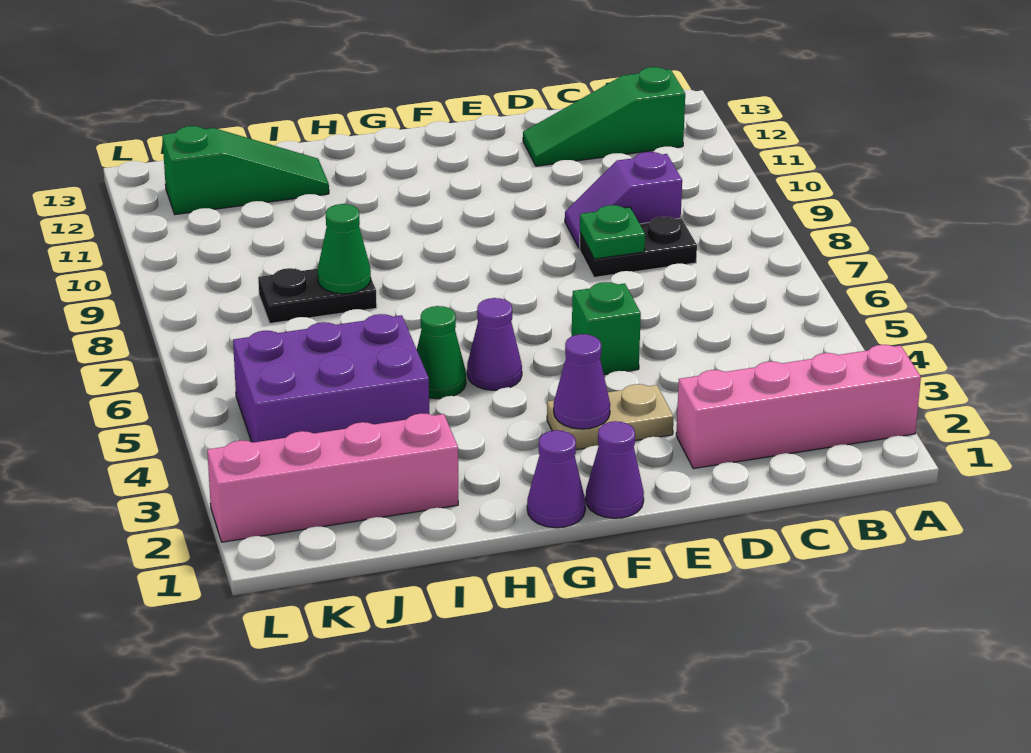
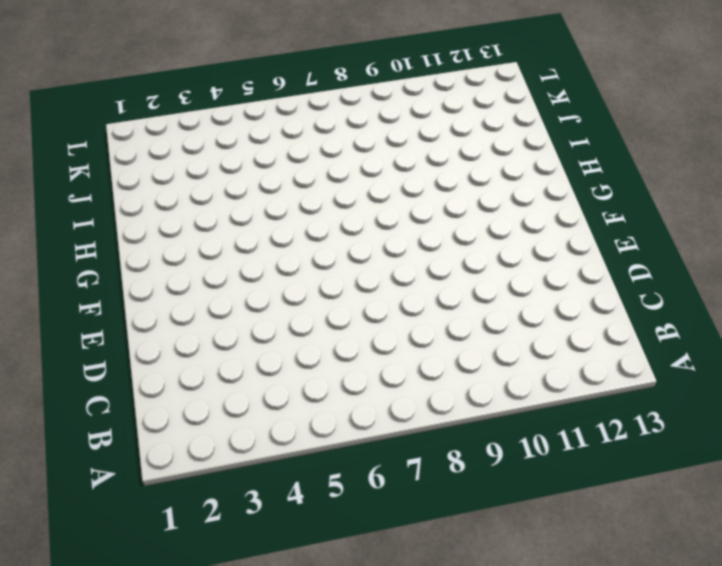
none -> pink 1x4 brick [676,345,921,469]
none -> green 1x3 slope [523,67,685,166]
none -> black 1x2 plate [579,217,697,277]

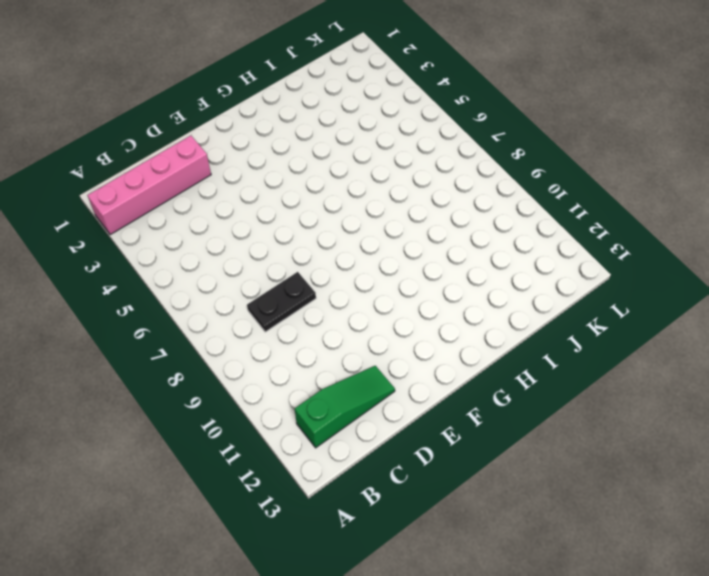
none -> purple 1x2 slope [565,152,682,249]
none -> tan 1x2 plate [547,384,674,450]
none -> green 1x1 brick [572,282,641,375]

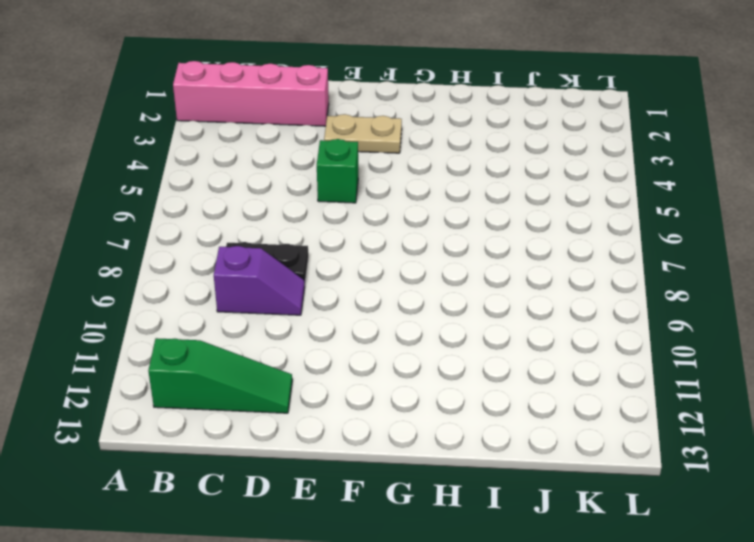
none -> purple 1x1 cone [586,421,644,518]
none -> purple 1x1 cone [527,430,585,528]
none -> purple 1x1 cone [467,298,522,390]

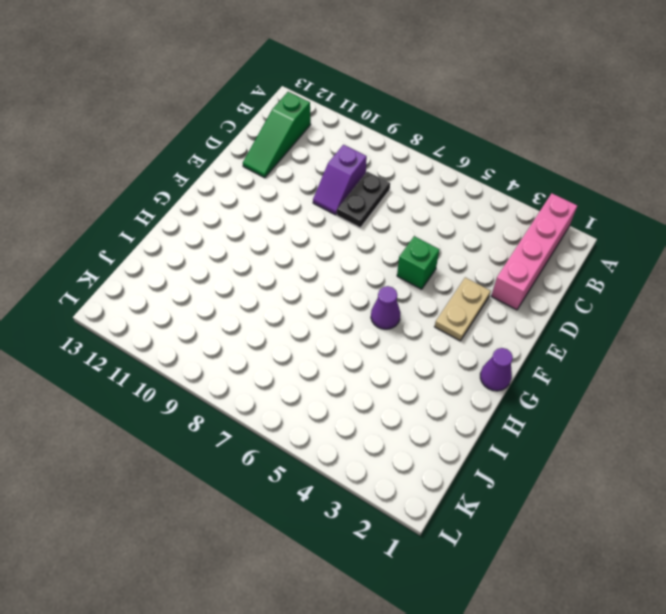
none -> purple 1x1 cone [586,421,644,518]
none -> green 1x1 cone [417,306,466,399]
none -> pink 1x4 brick [207,413,458,542]

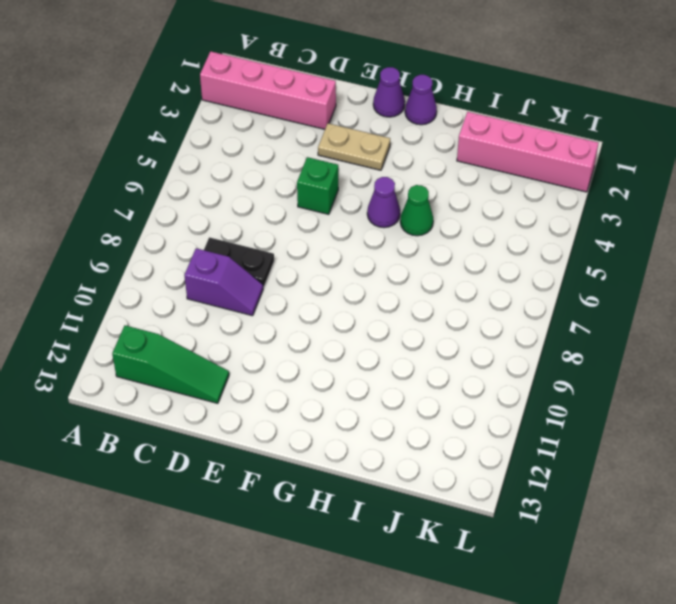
none -> purple 2x3 brick [233,314,429,443]
none -> black 1x2 plate [258,268,377,323]
none -> green 1x3 slope [162,126,329,215]

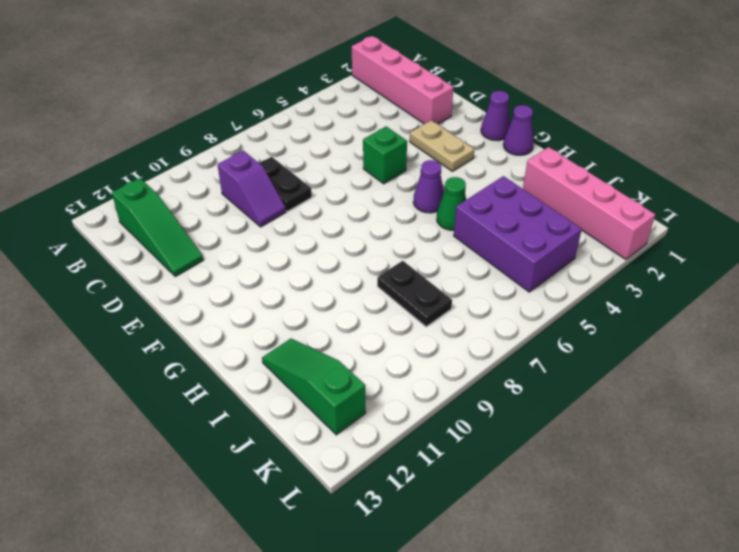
none -> green 1x1 plate [580,205,645,259]
none -> purple 1x1 cone [554,334,610,429]
none -> green 1x1 cone [318,204,371,294]

